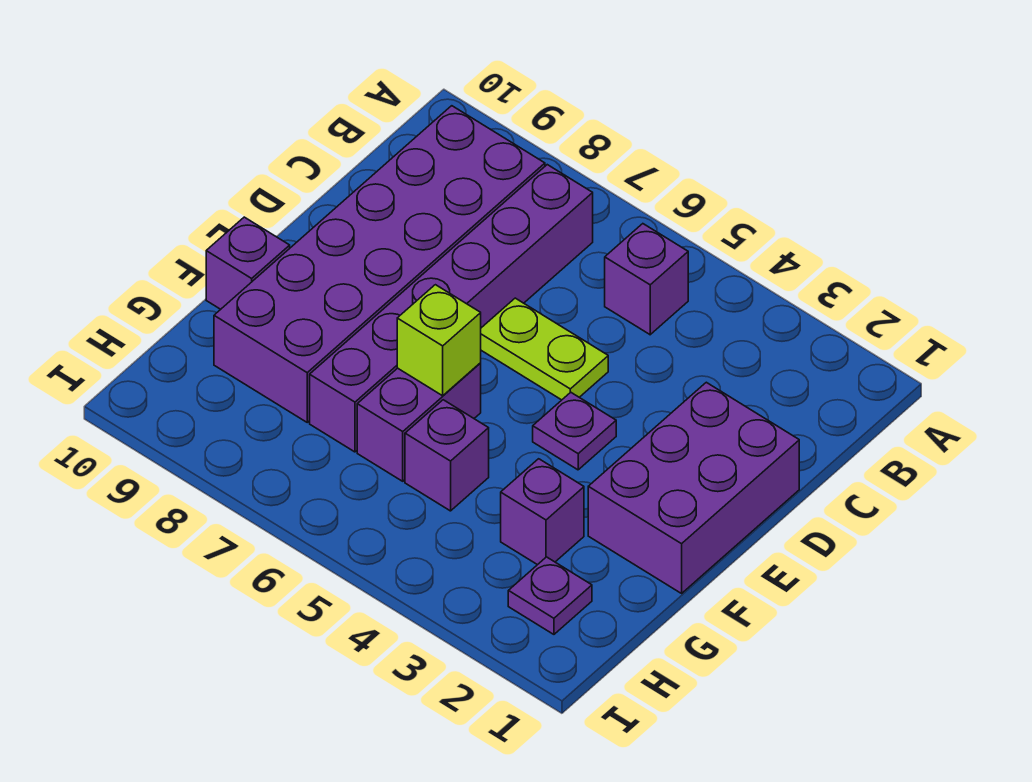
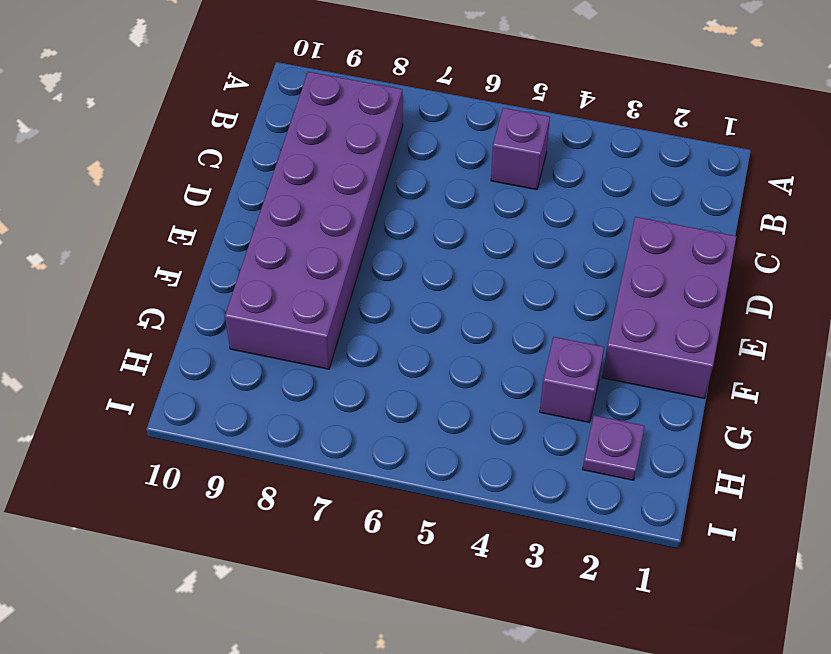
none -> purple 1x6 brick [310,165,593,452]
none -> lime 1x2 plate [481,298,608,400]
none -> purple 1x1 plate [533,392,616,470]

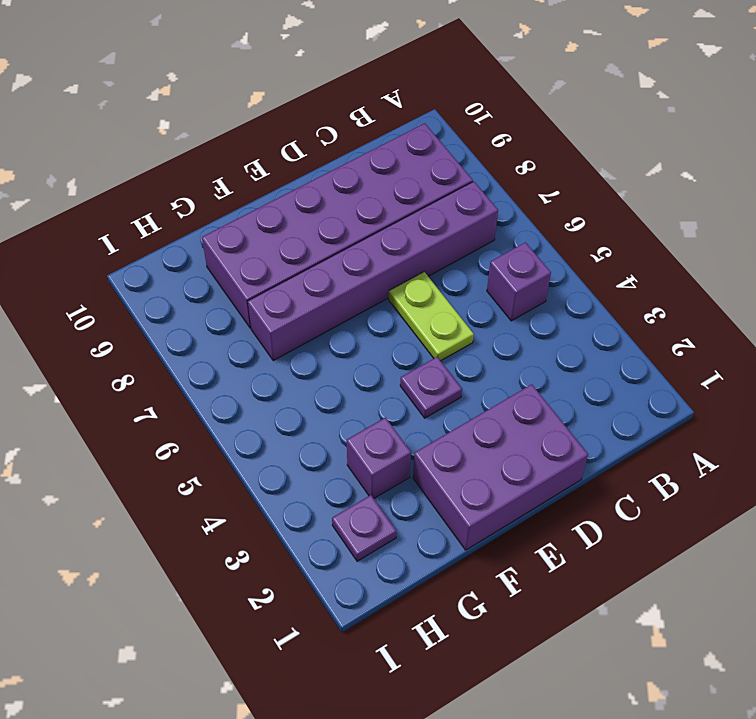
none -> purple 1x2 brick [357,363,481,481]
none -> purple 1x1 brick [206,217,290,309]
none -> purple 1x1 brick [405,400,489,511]

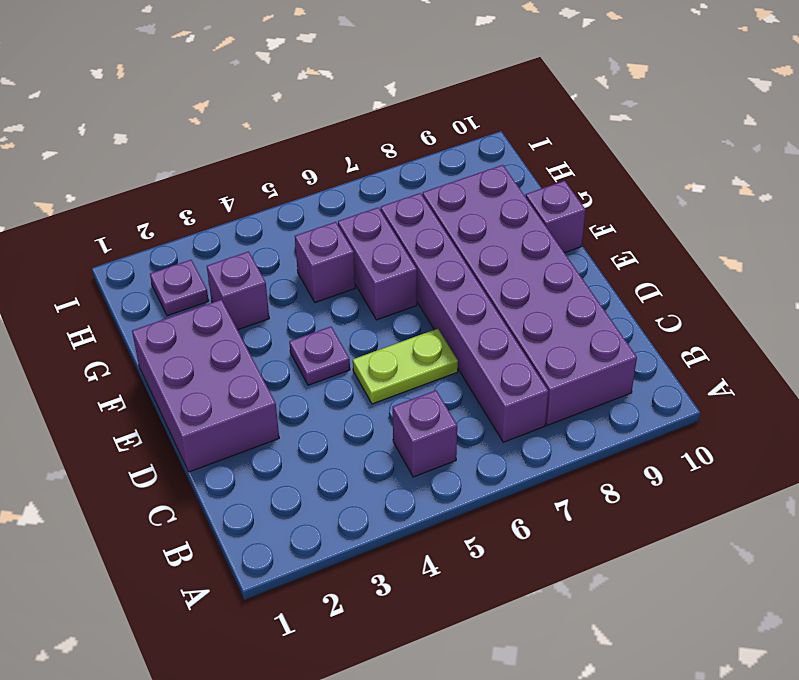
none -> lime 1x1 brick [397,285,481,396]

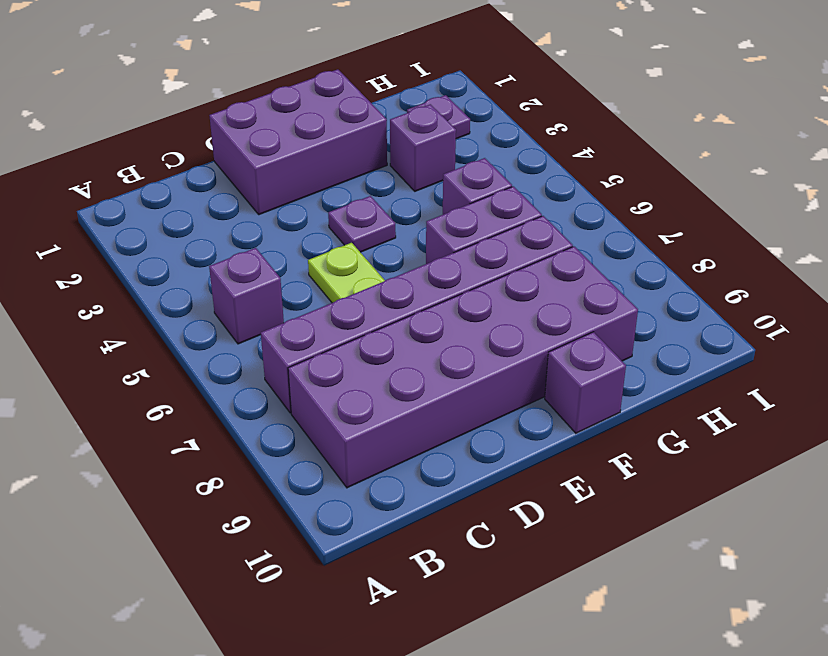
none -> lime 1x1 brick [397,285,481,396]

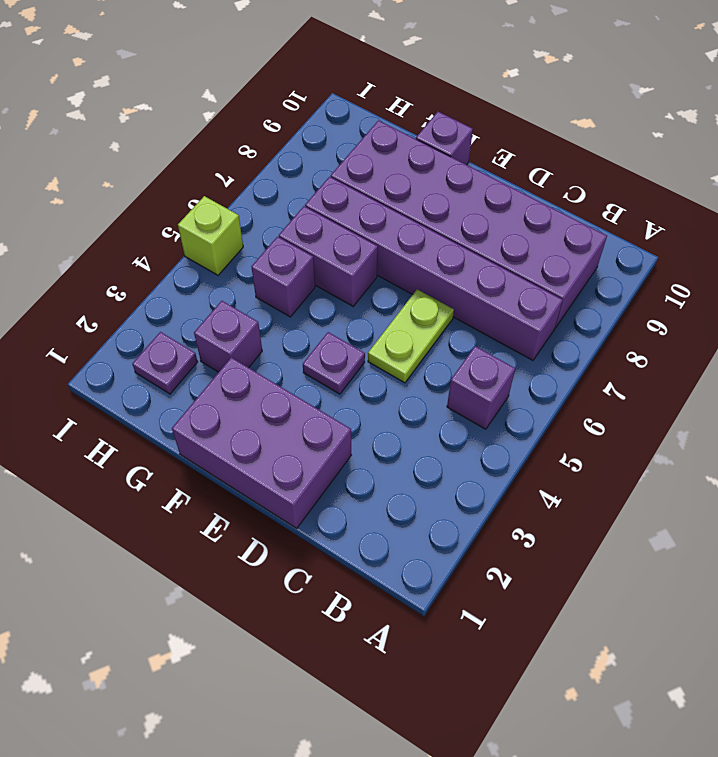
lime 1x1 brick [178,196,243,275] -> lime 1x1 brick moved to [397,285,481,396]

